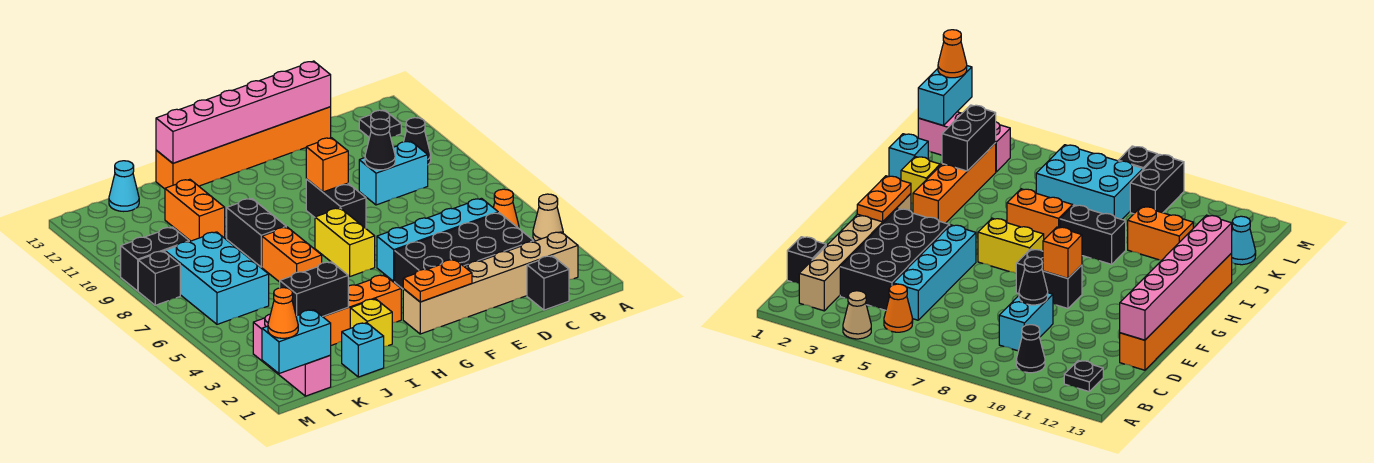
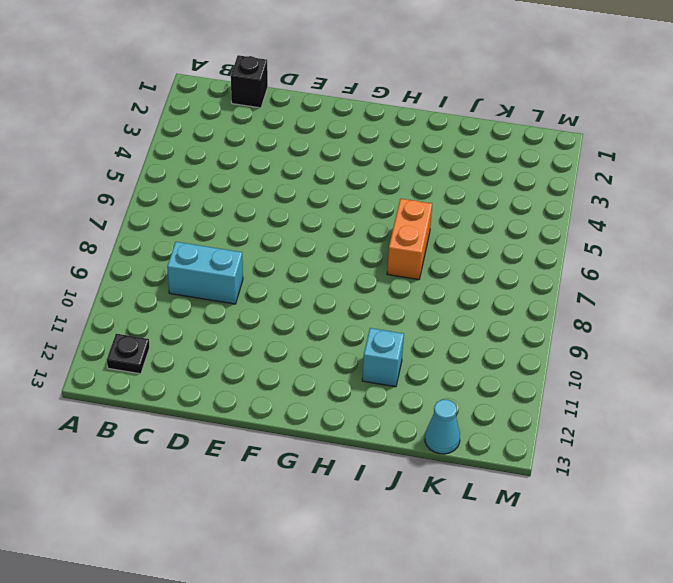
cyan 1x1 brick [362,328,404,387] -> cyan 1x1 brick moved to [342,323,384,377]
none -> tan 1x1 cone [533,194,563,241]
none -> tan 1x6 brick [403,232,578,334]
none -> orange 1x1 cone [493,189,519,228]
none -> black 1x1 cone [404,118,431,164]

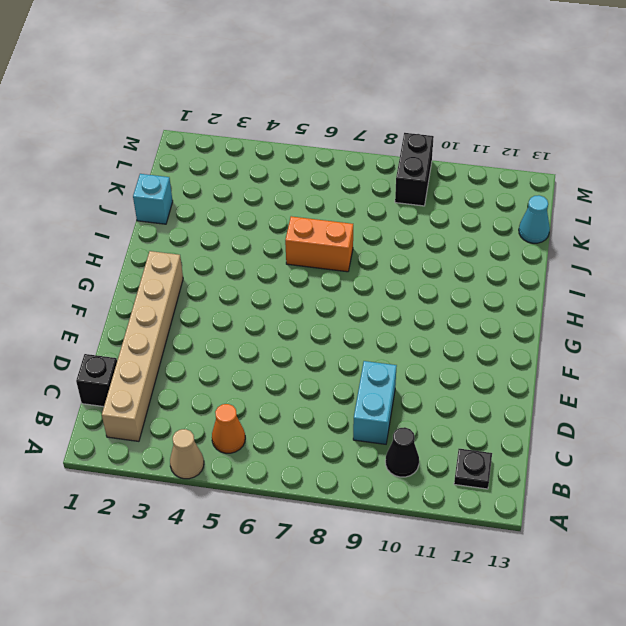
none -> black 2x4 brick [395,213,534,289]
none -> cyan 1x4 brick [377,198,498,281]
none -> orange 1x6 brick [156,107,331,189]
none -> black 1x2 brick [306,179,366,228]

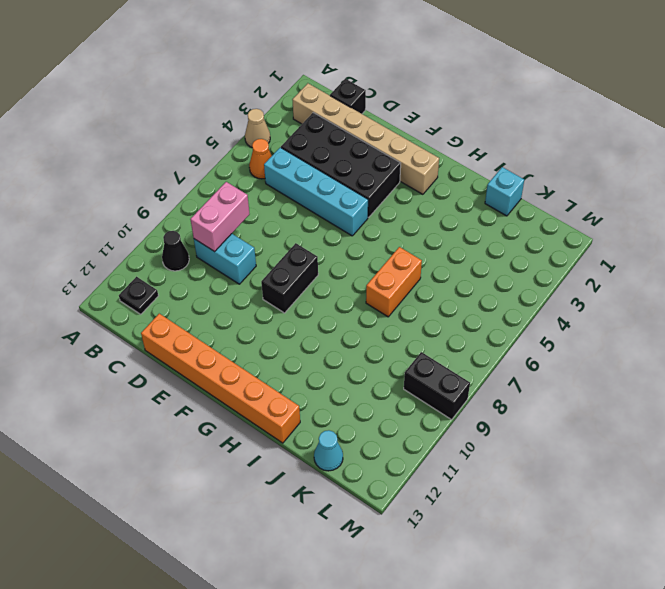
pink 1x2 brick [190,182,249,252] -> none
none -> yellow 1x2 brick [315,208,375,277]
none -> orange 1x4 brick [323,275,401,345]
none -> yellow 1x1 brick [350,299,392,346]
none -> black 1x2 brick [227,199,286,267]

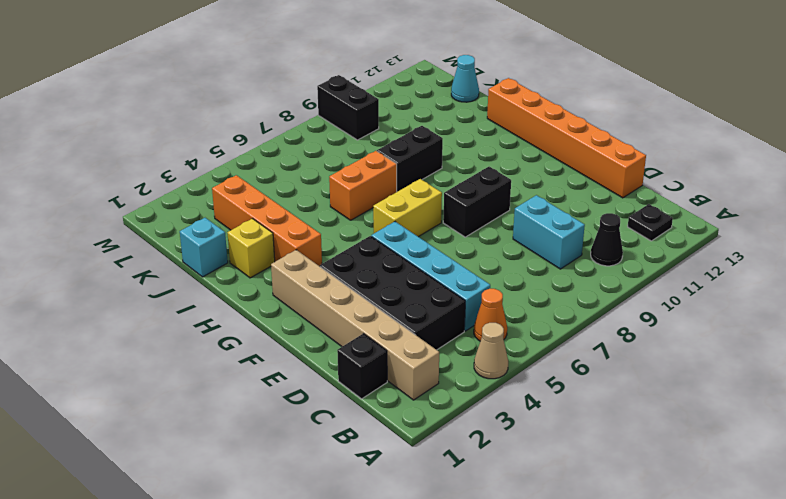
none -> orange 1x2 brick [165,179,225,241]
none -> cyan 2x3 brick [165,232,269,324]
none -> pink 1x3 brick [253,314,331,396]
none -> black 1x1 brick [138,251,180,305]

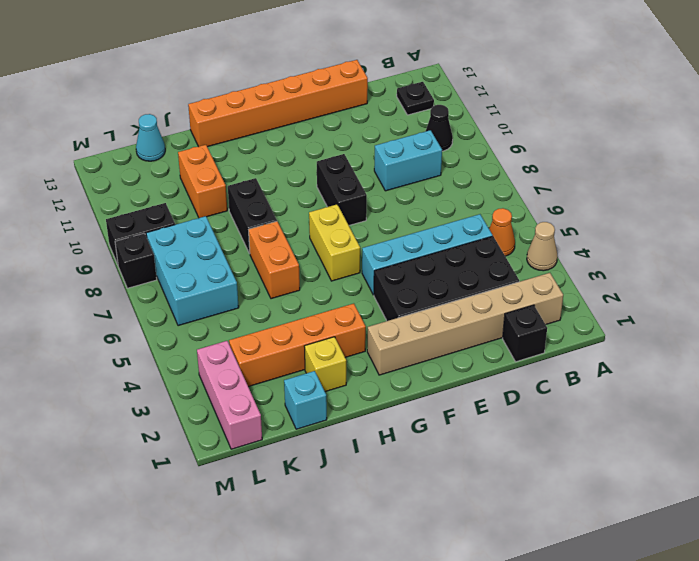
none -> black 1x1 cone [365,119,395,170]
none -> pink 1x6 brick [156,61,331,163]
none -> orange 1x2 plate [403,260,472,302]
none -> orange 1x1 brick [306,138,348,192]

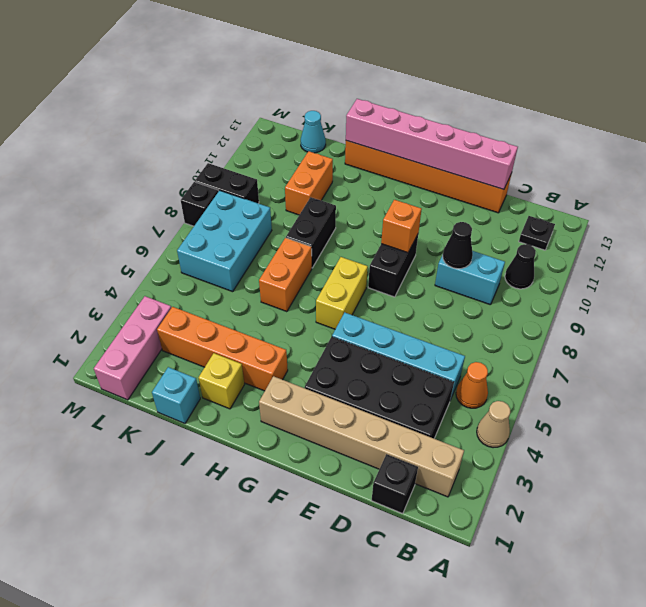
none -> orange 1x2 plate [403,260,472,302]
none -> black 1x2 brick [280,262,348,317]
none -> cyan 1x2 brick [262,310,331,373]
none -> orange 1x1 cone [268,288,298,338]

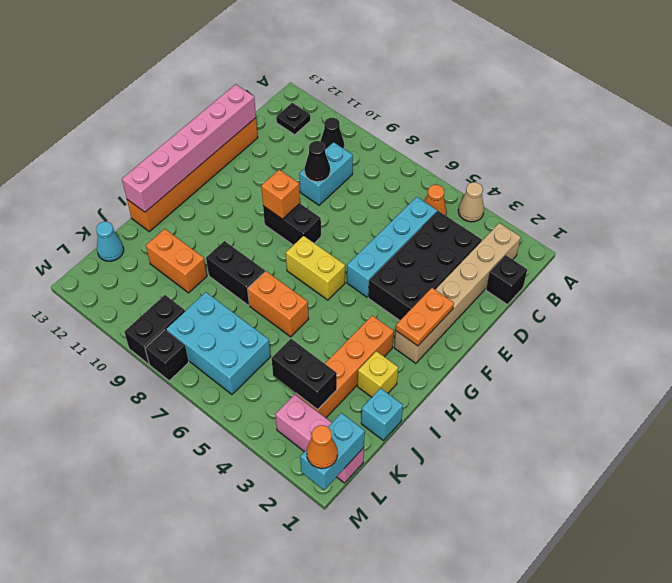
black 1x2 brick [272,339,337,410] -> black 1x2 brick turned to [280,262,348,317]

